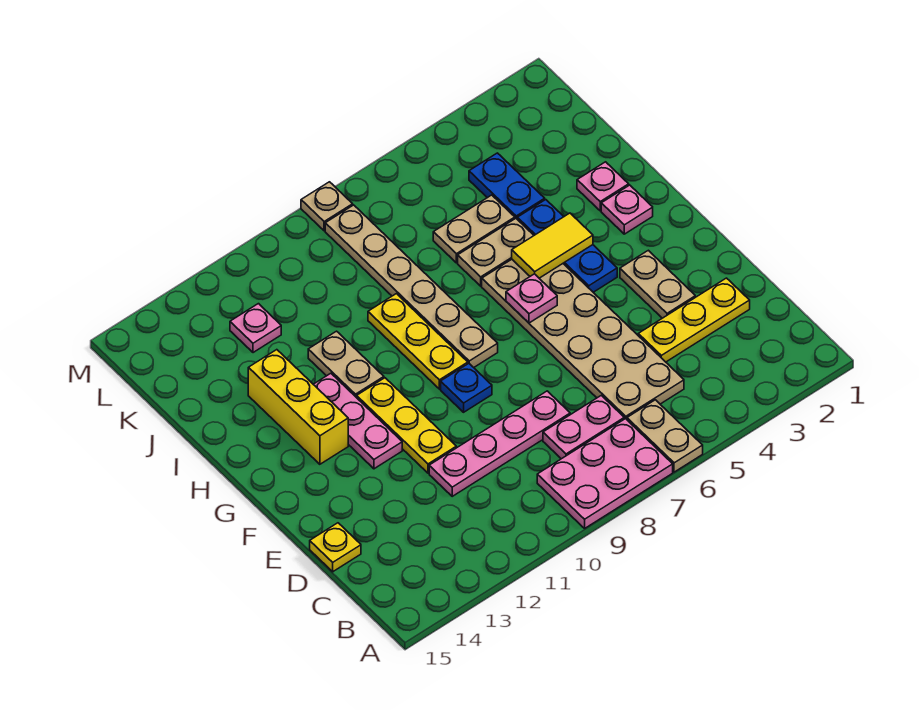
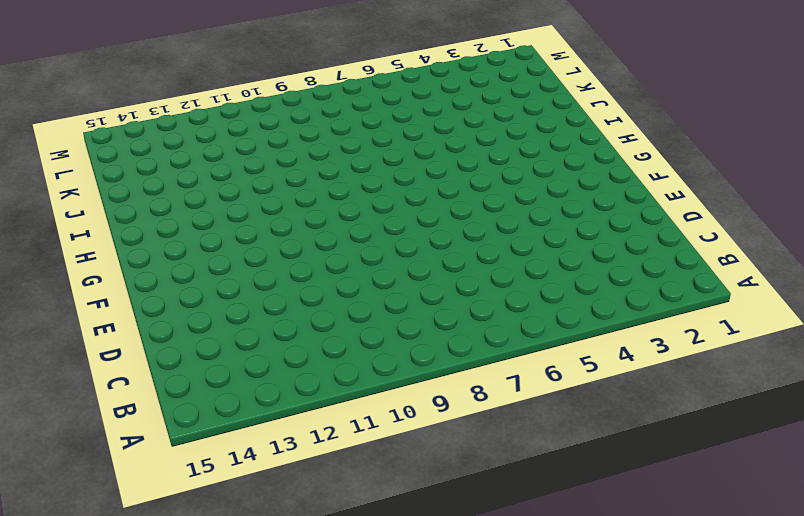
none -> tan 1x2 plate [627,400,703,472]
none -> pink 2x3 plate [537,419,673,528]
none -> tan 2x6 plate [482,259,684,419]

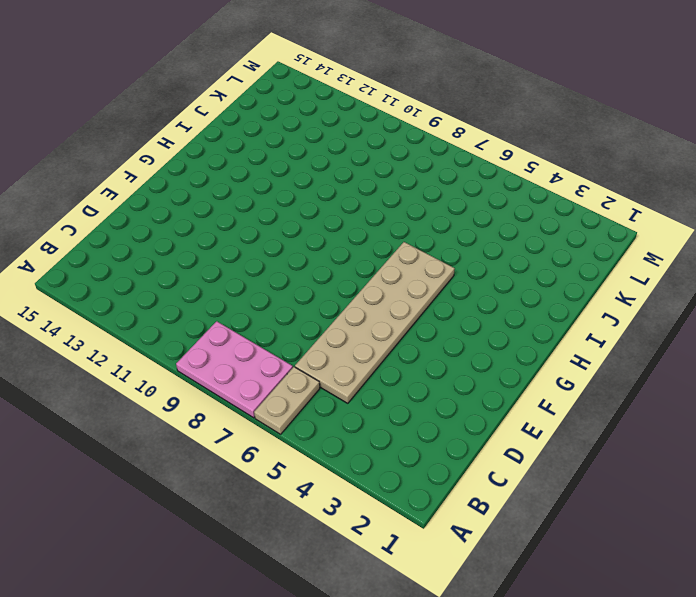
none -> pink 1x2 plate [543,395,624,459]
none -> yellow 1x3 plate [638,278,750,362]
none -> pink 1x4 plate [429,391,570,496]

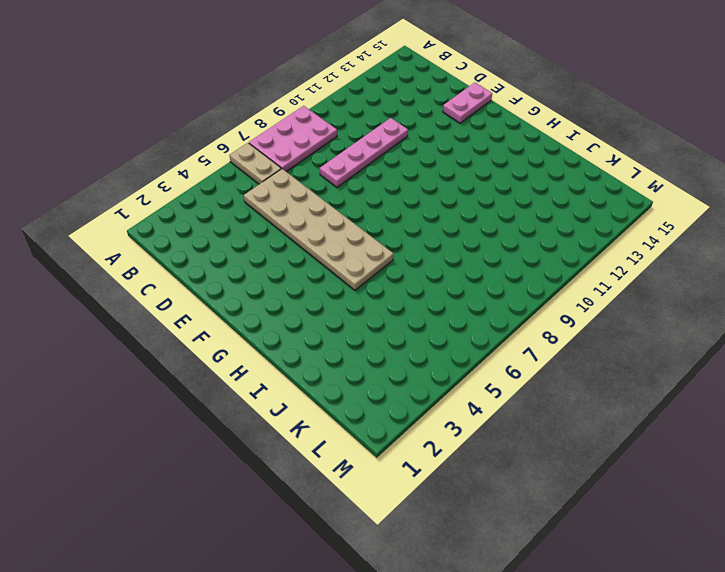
pink 1x2 plate [443,82,492,123] -> pink 1x2 plate moved to [543,395,624,459]
none -> yellow 1x3 plate [638,278,750,362]
none -> yellow 1x1 plate [310,523,361,572]
none -> tan 1x2 plate [620,250,695,318]

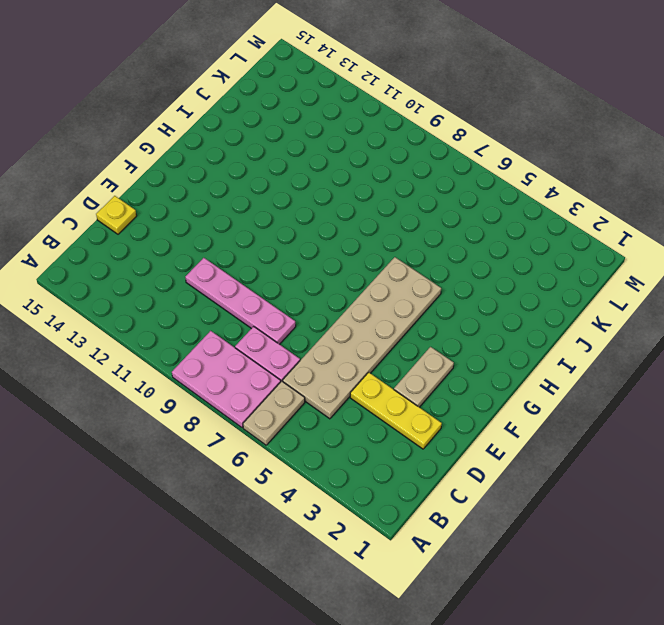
none -> yellow 1x3 plate [357,378,456,473]
none -> blue 1x1 plate [441,363,492,412]
none -> pink 1x3 plate [313,373,402,469]

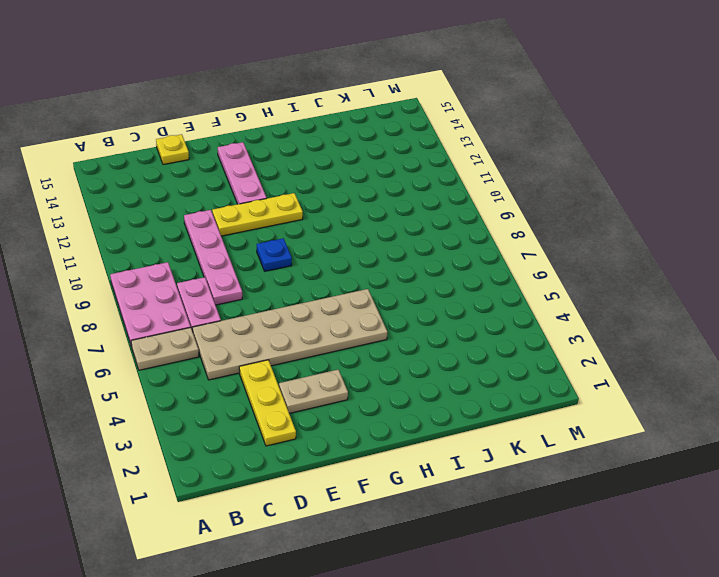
pink 1x3 plate [218,142,267,204] -> pink 1x3 plate turned to [313,373,402,469]
none -> blue 1x3 plate [517,200,617,292]
none -> tan 1x6 plate [325,205,498,367]
none -> yellow 1x3 plate [368,294,468,389]

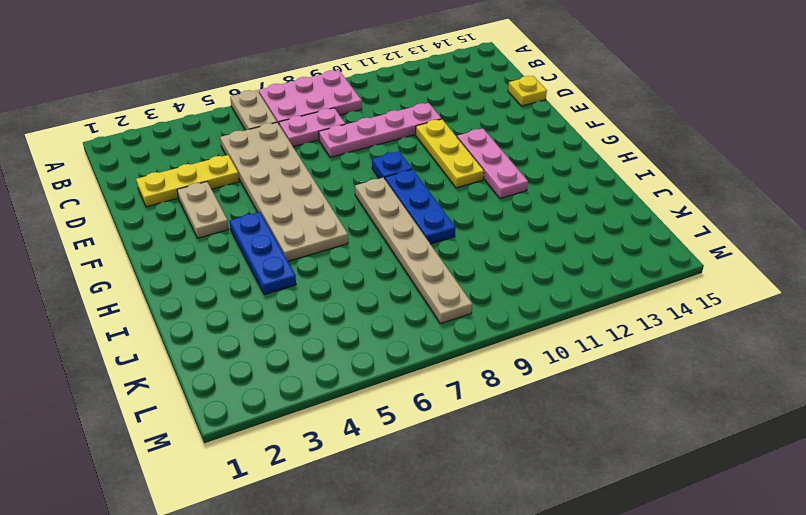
blue 1x3 plate [385,169,456,244] -> yellow 1x3 plate [368,294,468,389]
none -> yellow 1x3 brick [248,350,348,464]
none -> pink 1x1 plate [601,185,653,234]
none -> tan 1x2 plate [308,331,384,398]

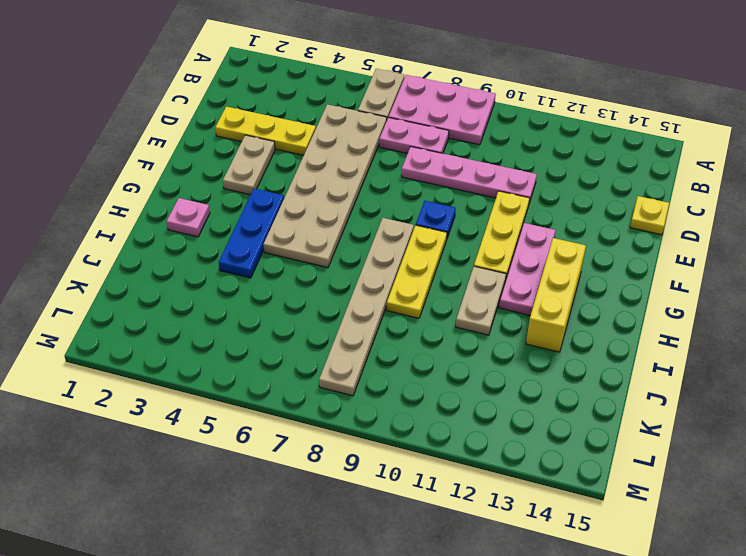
none -> pink 1x1 plate [577,162,629,211]
none -> tan 1x2 plate [458,218,534,286]
none -> blue 1x2 plate [469,153,545,219]

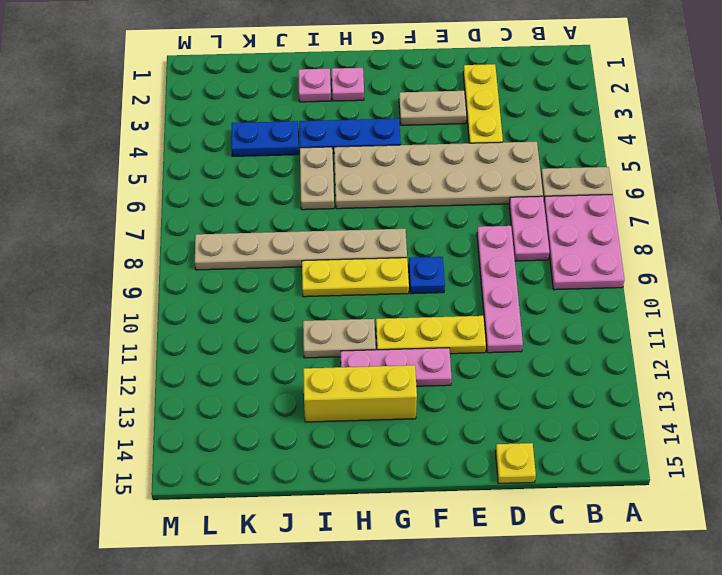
none -> tan 1x2 plate [433,195,515,263]
none -> pink 1x1 plate [230,304,281,353]
none -> tan 1x1 plate [301,182,353,231]

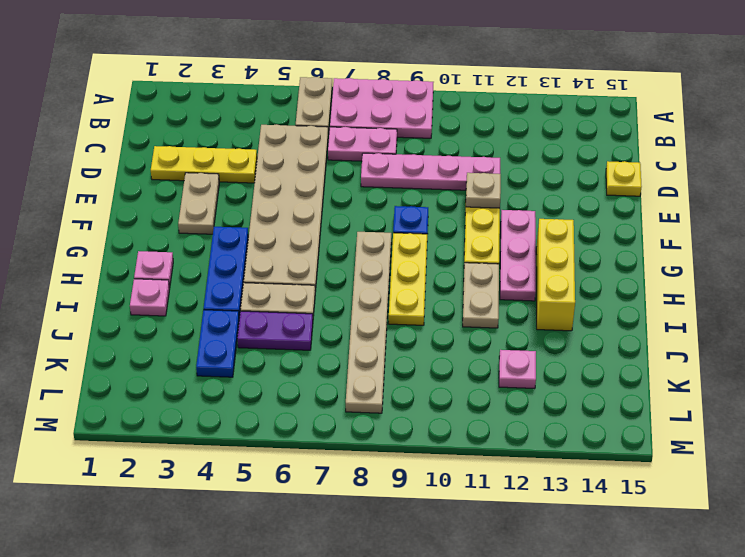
tan 1x1 plate [466,173,501,208] -> tan 1x1 plate moved to [301,182,353,231]
purple 1x2 plate [237,311,313,350] -> tan 1x2 plate [433,195,515,263]
none -> pink 1x1 plate [506,274,557,323]
none -> yellow 1x2 tile [512,213,593,278]

